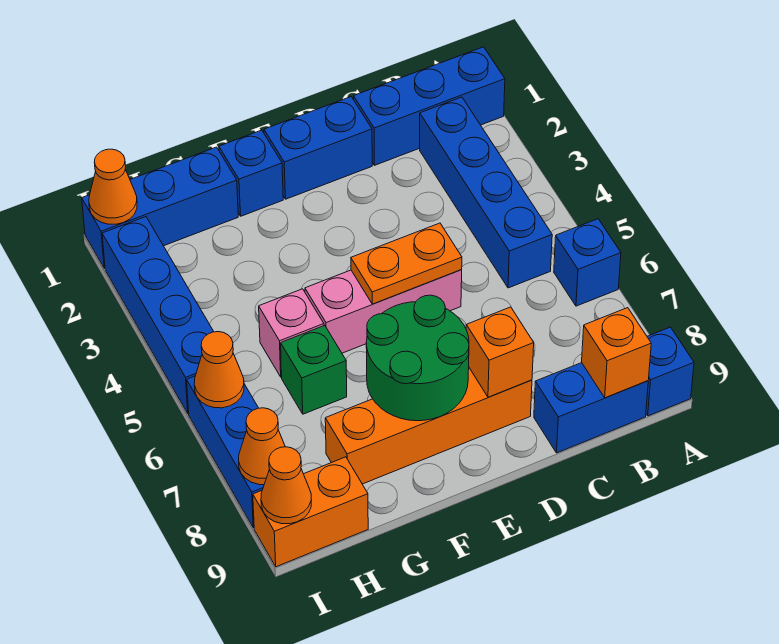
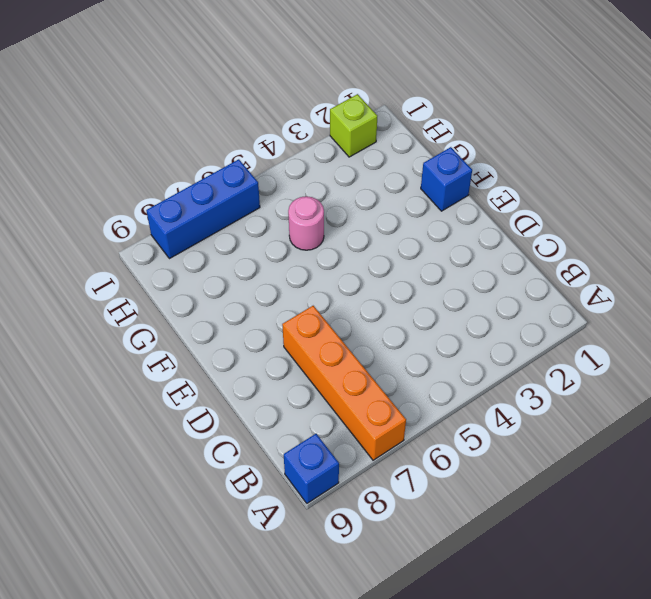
orange 1x4 brick [282,306,406,460] -> orange 1x4 brick moved to [325,368,532,484]
pink 1x1 round brick [288,196,324,250] -> pink 1x1 brick [259,289,324,377]
lime 1x1 brick [330,94,377,157] -> blue 1x4 brick [102,217,214,414]
none -> blue 1x3 brick [354,47,505,165]
none -> blue 1x1 brick [554,219,621,306]
none -> blue 1x4 brick [420,97,552,288]

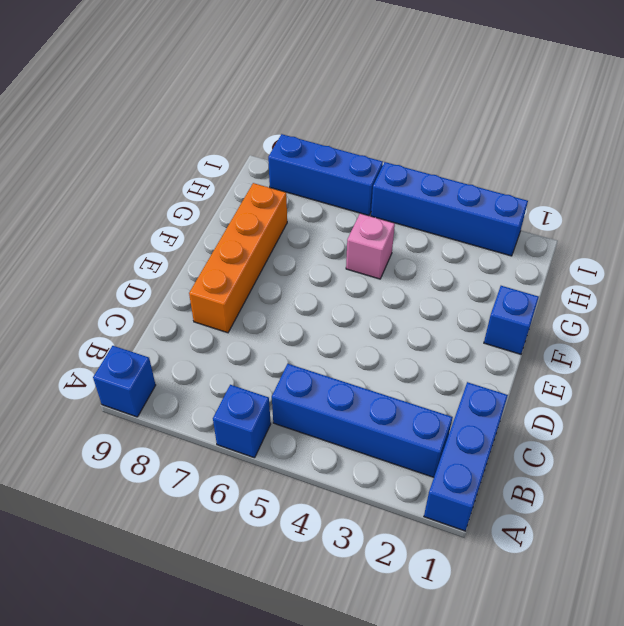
none -> blue 1x2 brick [534,363,648,453]
none -> blue 1x2 brick [264,97,372,199]
none -> pink 1x3 brick [305,269,462,353]

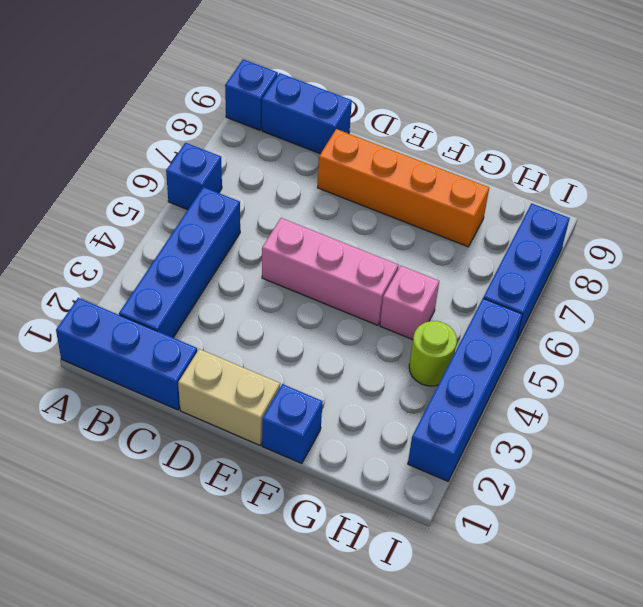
tan 1x2 brick [178,349,280,445] -> blue 1x2 brick [264,97,372,199]
lime 1x1 round brick [409,321,457,386] -> none
none -> blue 1x3 brick [82,147,238,268]
none -> green 1x1 brick [281,325,347,414]
none -> orange 1x2 brick [253,457,368,567]

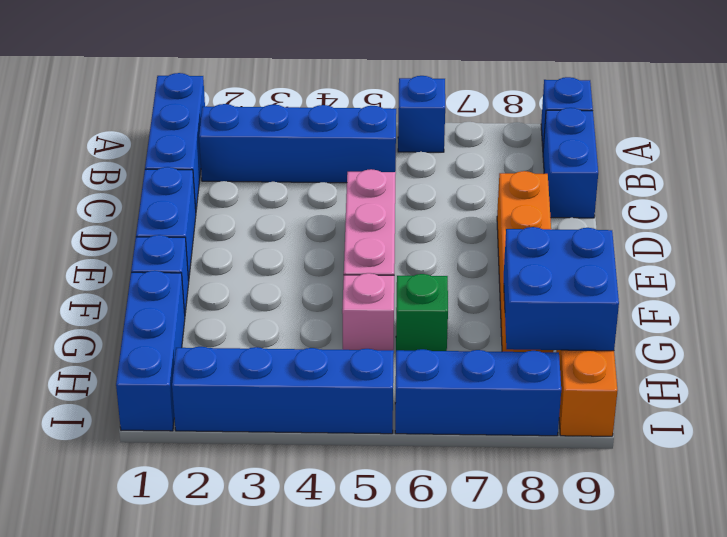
blue 2x2 brick [504,227,619,351] -> none
none -> orange 1x1 brick [582,308,651,398]
none -> orange 1x2 plate [351,223,462,304]
none -> orange 1x1 brick [466,307,534,397]

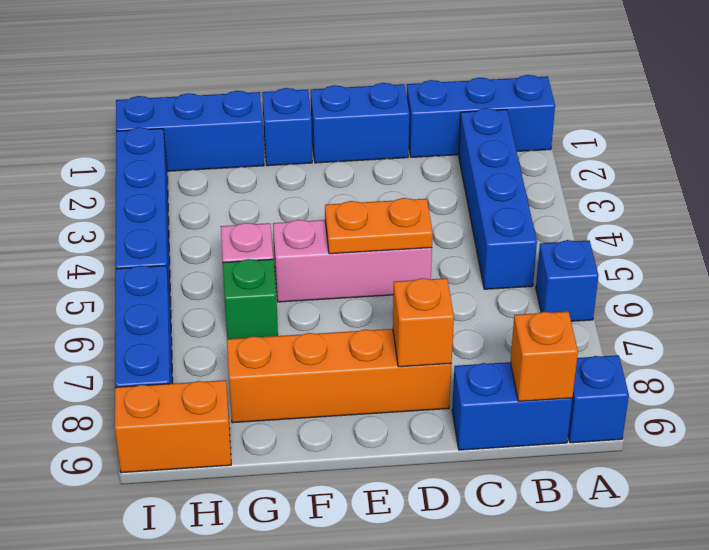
none -> green 2x2 round brick [366,295,469,421]
none -> orange 1x1 cone [89,149,137,224]
none -> orange 1x1 cone [194,332,244,408]

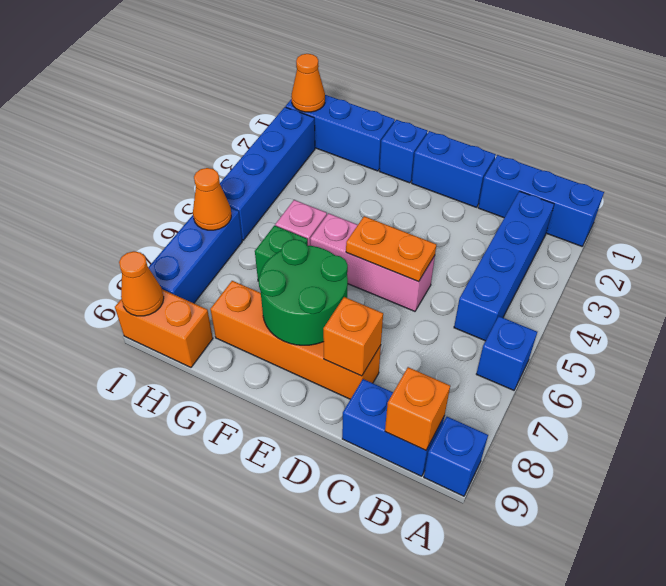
none -> orange 1x1 cone [239,408,285,485]

